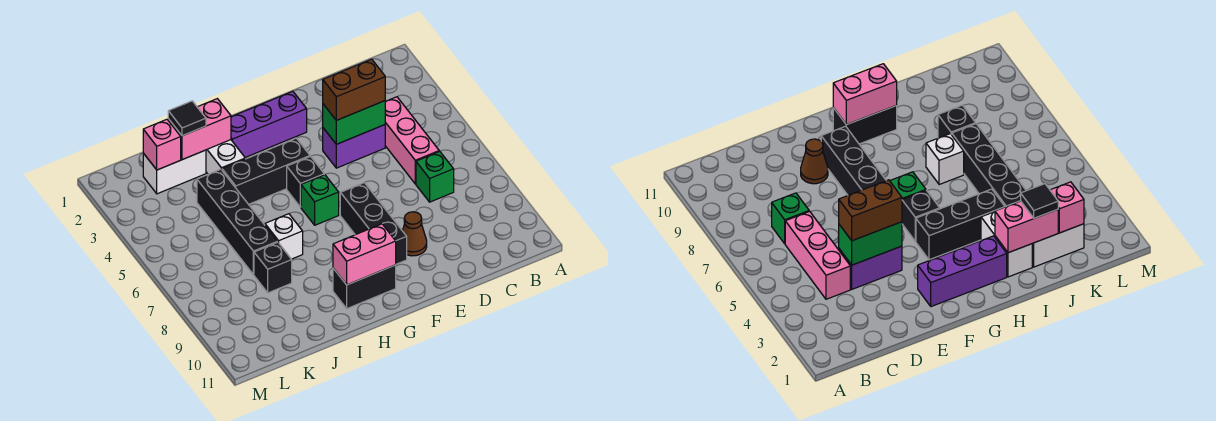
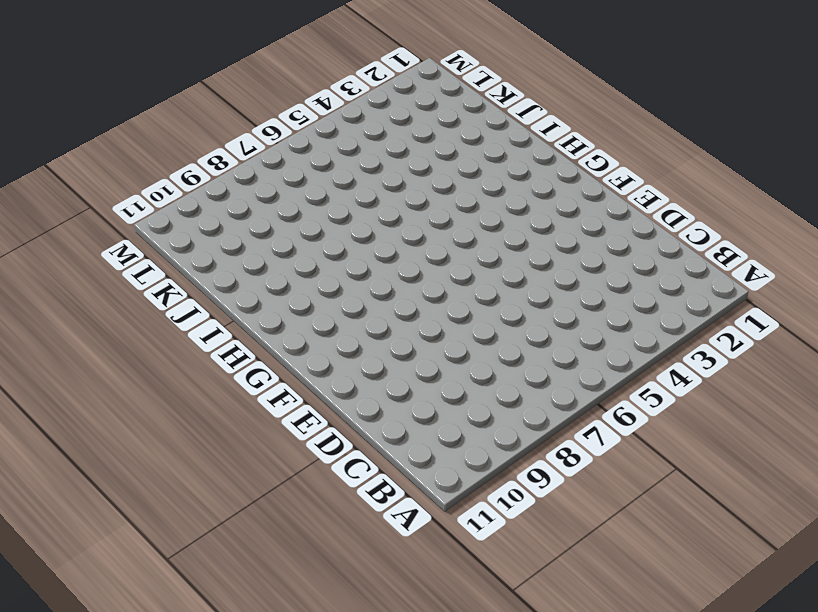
none -> pink 1x3 brick [385,97,439,184]
none -> green 1x1 brick [416,151,454,202]
none -> purple 1x2 brick [323,125,385,168]

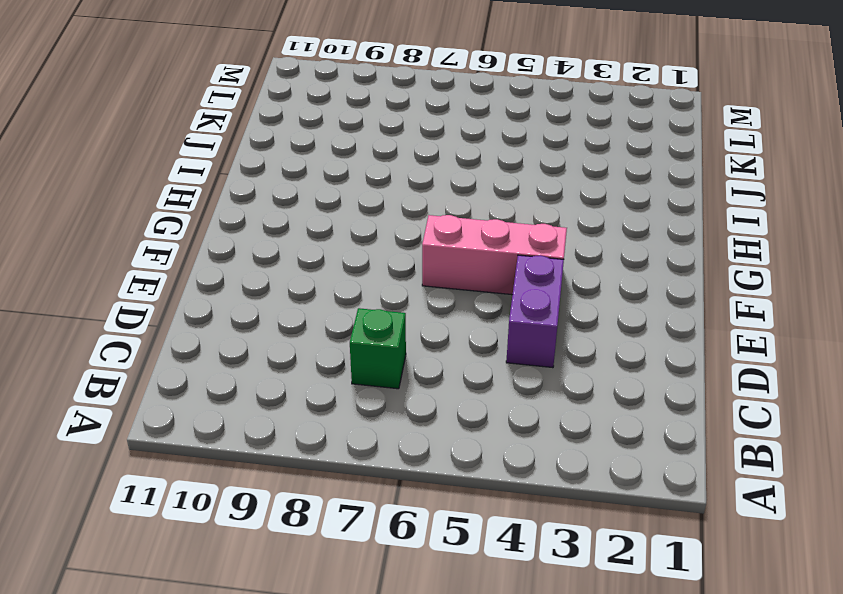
pink 1x3 brick [422,215,567,295] -> pink 1x3 brick moved to [385,97,439,184]
none -> brown 1x1 cone [403,212,427,256]
none -> purple 1x3 brick [231,91,307,157]
none -> black 1x3 brick [340,183,407,264]

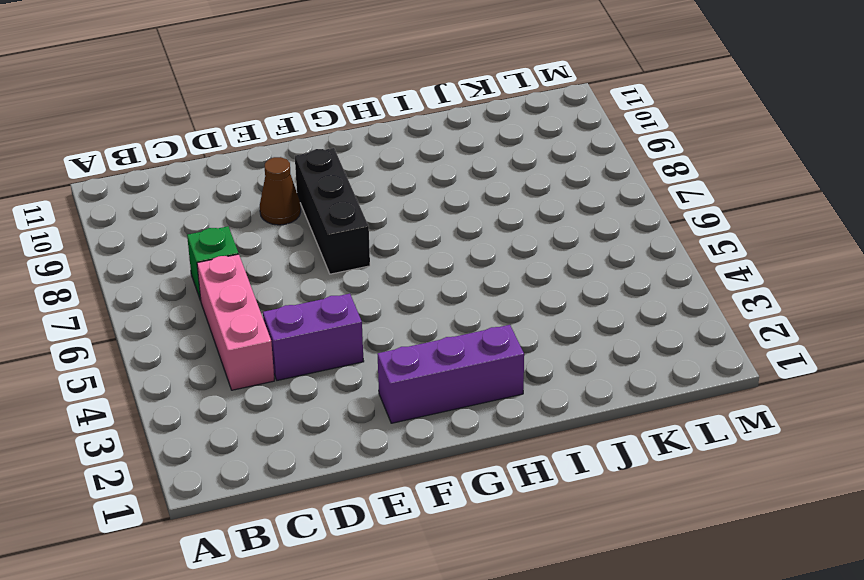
none -> black 1x3 brick [222,138,310,204]
none -> black 1x1 brick [287,156,324,207]
none -> green 1x1 brick [301,175,339,225]

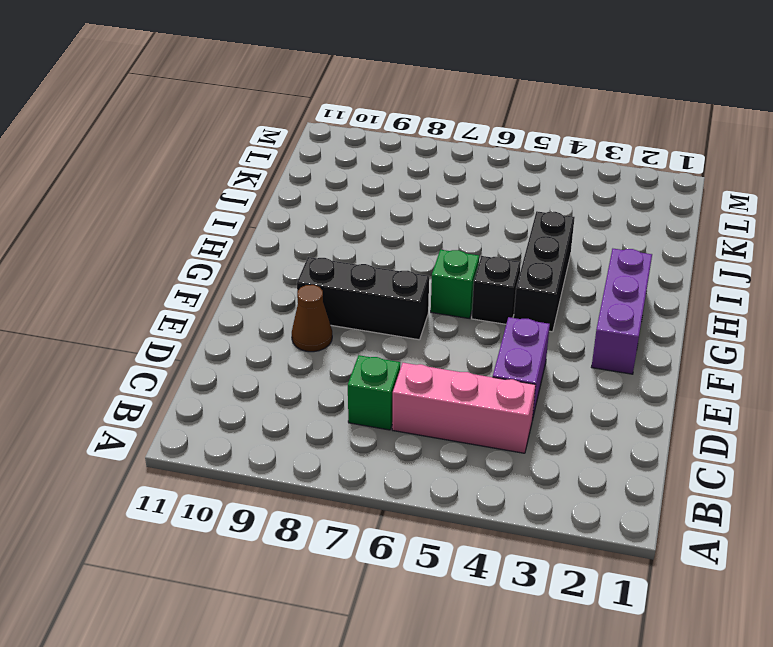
none -> black 1x2 brick [333,265,396,309]
none -> white 1x2 brick [206,140,245,174]
none -> white 1x1 brick [265,214,303,259]

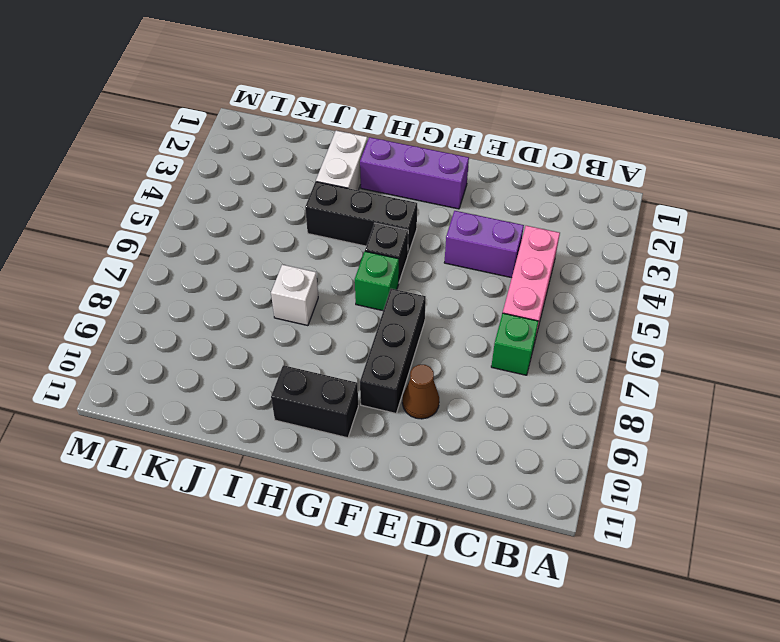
none -> white 1x2 brick [143,150,206,194]
none -> black 1x4 brick [197,169,277,275]
none -> black 1x1 brick [254,242,292,293]

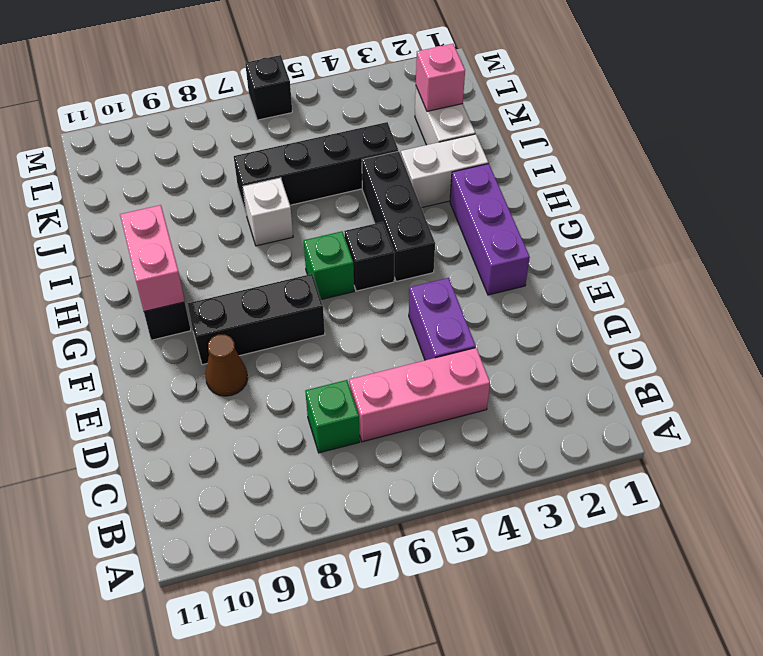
black 1x1 brick [245,55,292,120] -> black 1x1 brick moved to [254,242,292,293]
none -> green 1x2 brick [323,101,385,144]
none -> pink 1x2 brick [168,99,231,160]
none -> brown 1x2 brick [323,59,385,120]

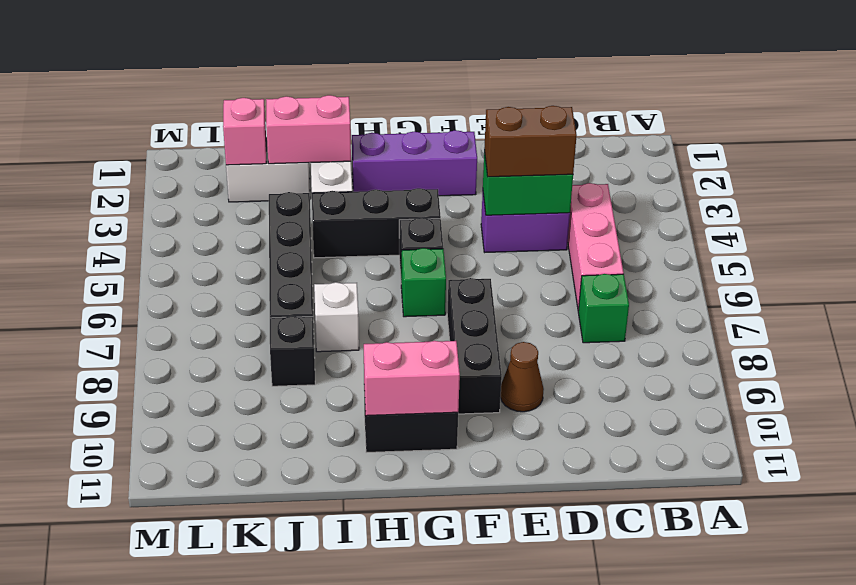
none -> black 1x1 tile [168,101,206,136]

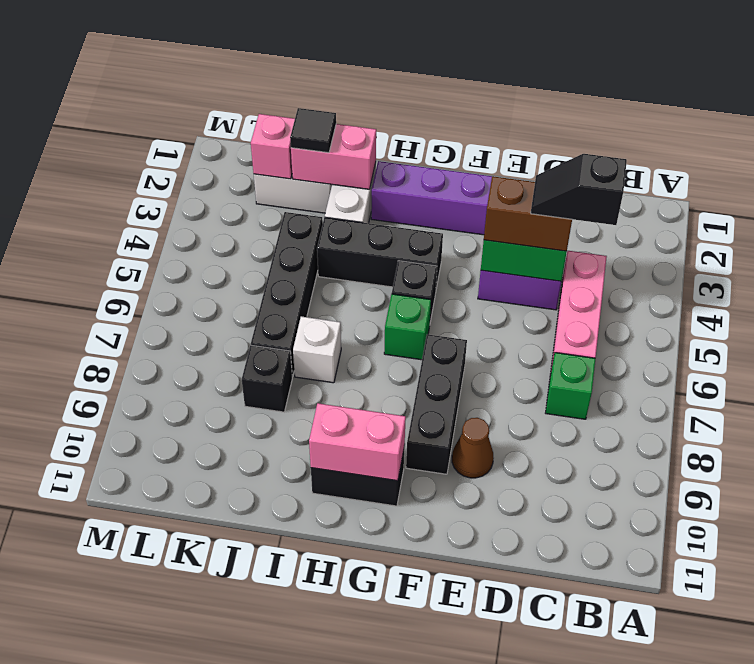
black 1x2 slope [531,154,627,225] -> none

